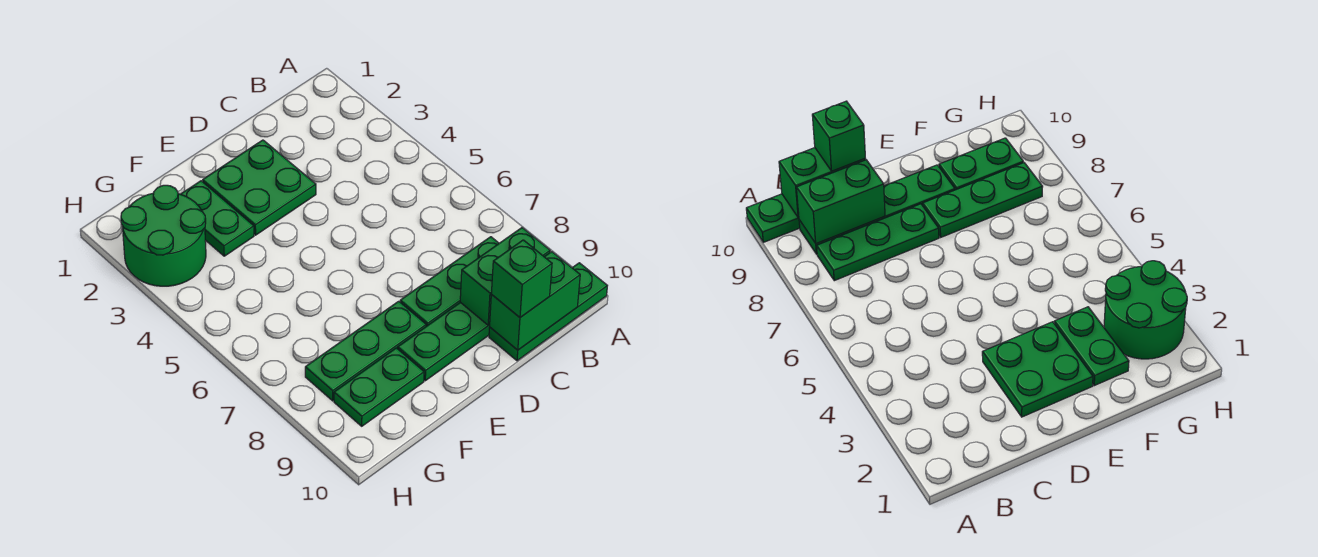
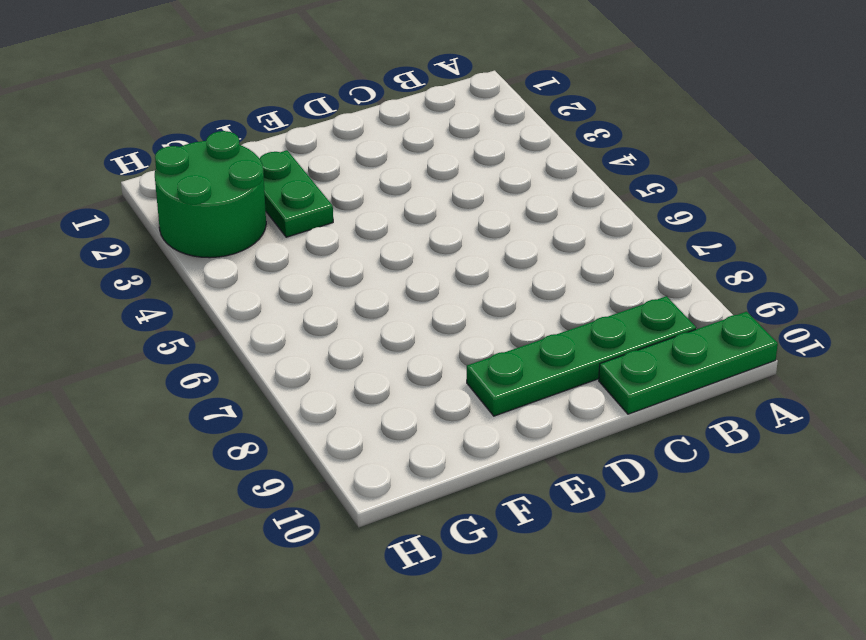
none -> green 1x3 plate [400,237,499,326]
none -> green 2x2 plate [203,140,316,235]

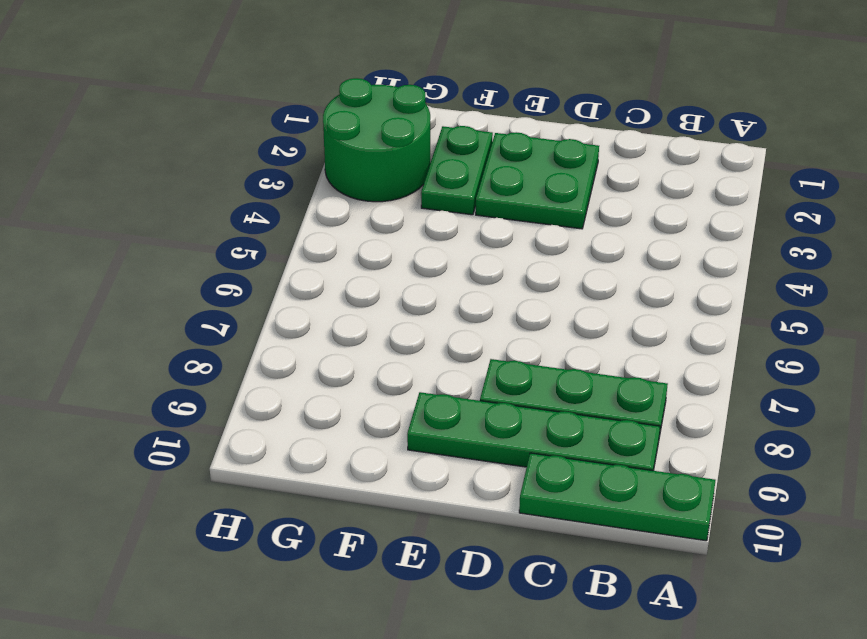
none -> green 1x3 plate [305,301,426,401]
none -> green 1x2 plate [334,348,424,426]

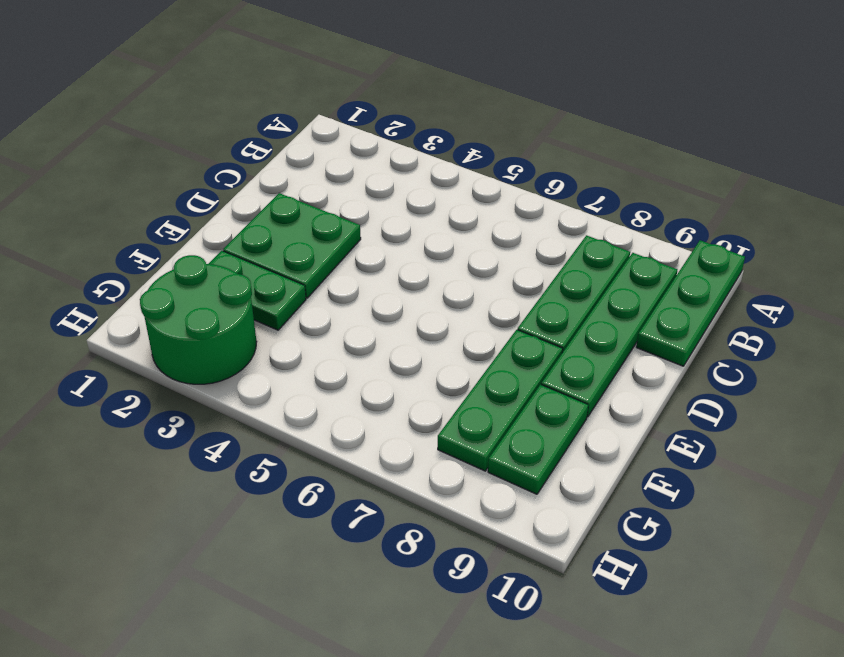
none -> green 1x2 brick [460,228,550,325]
none -> green 1x2 brick [490,252,580,350]

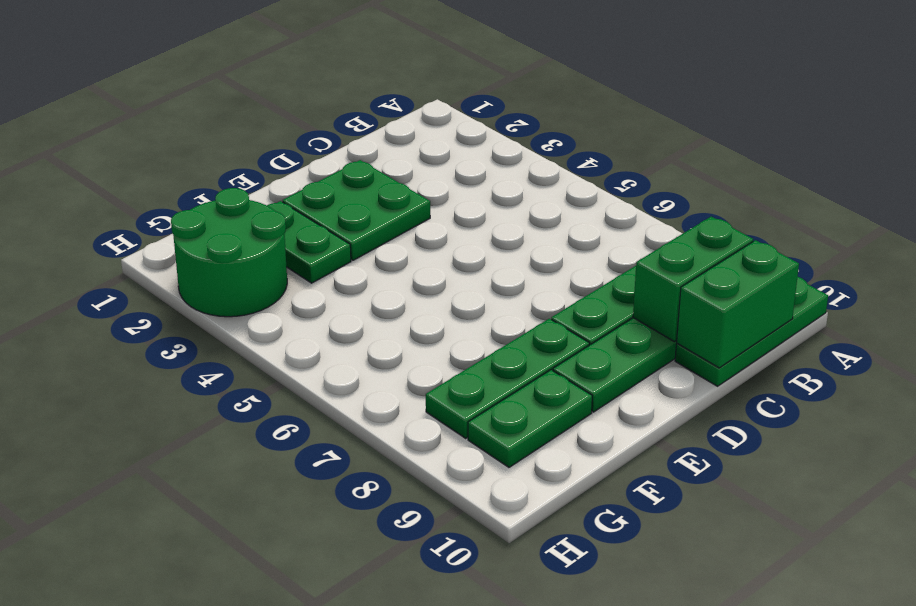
none -> green 1x1 brick [491,240,552,317]

